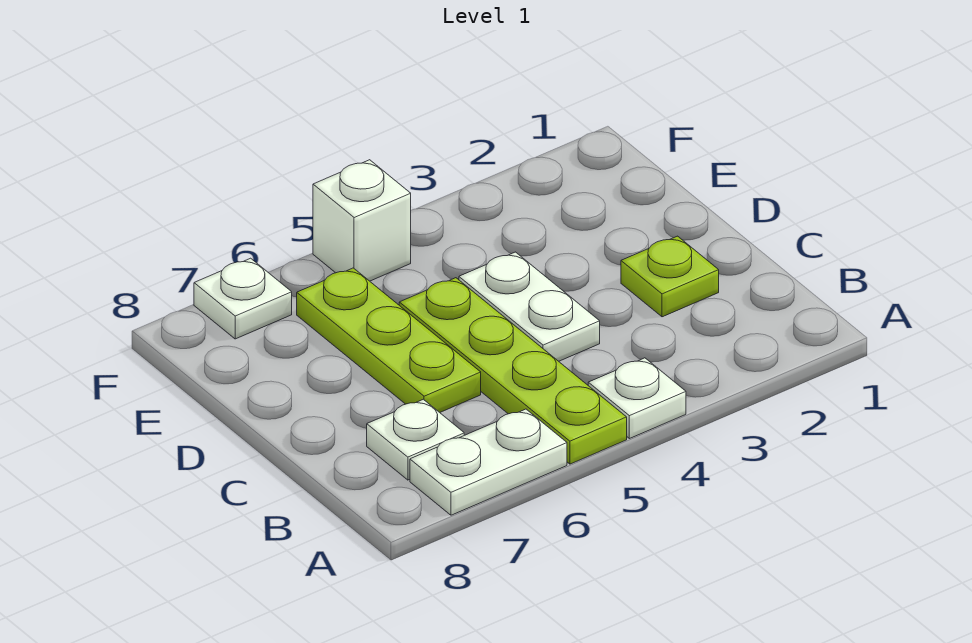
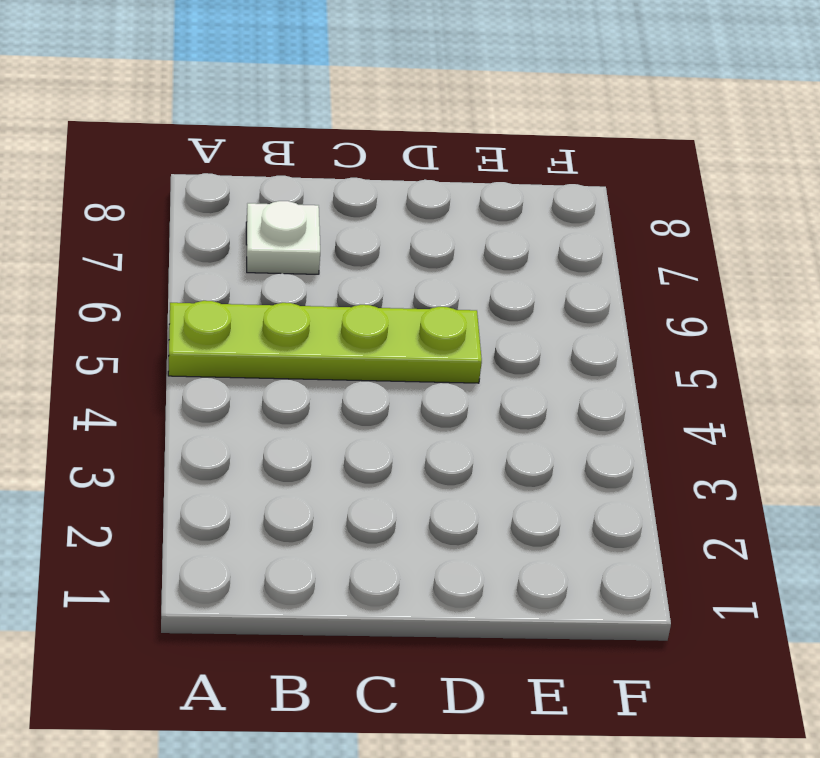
none -> white 1x1 plate [588,358,686,439]
none -> white 1x2 plate [410,409,567,515]

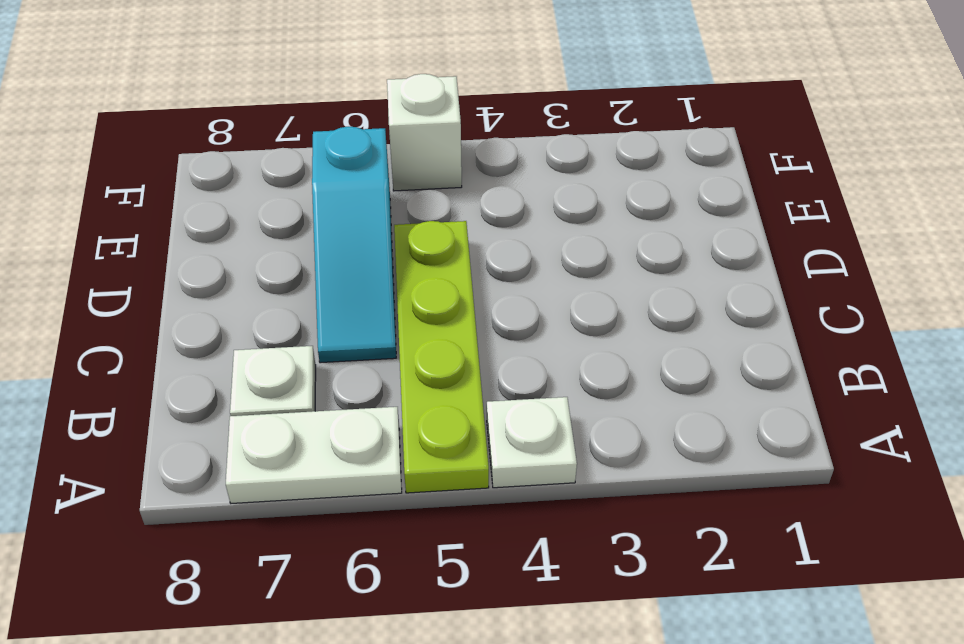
cyan 1x3 slope [312,127,396,363] -> lime 1x3 plate [297,268,481,412]
none -> lime 1x1 plate [621,236,719,317]
none -> white 1x2 plate [459,252,600,361]

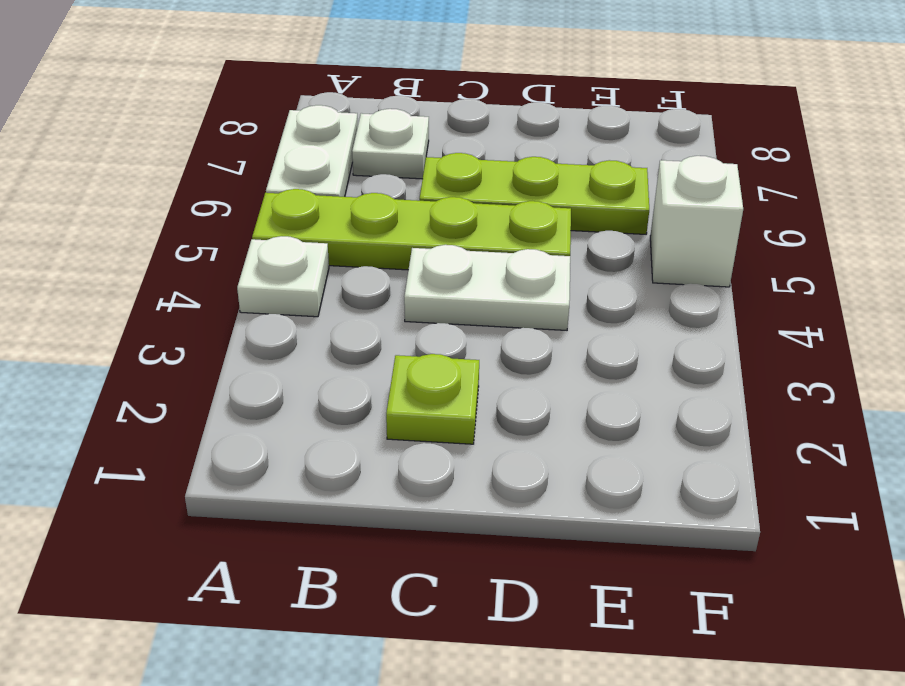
none -> white 1x1 plate [194,258,292,339]

